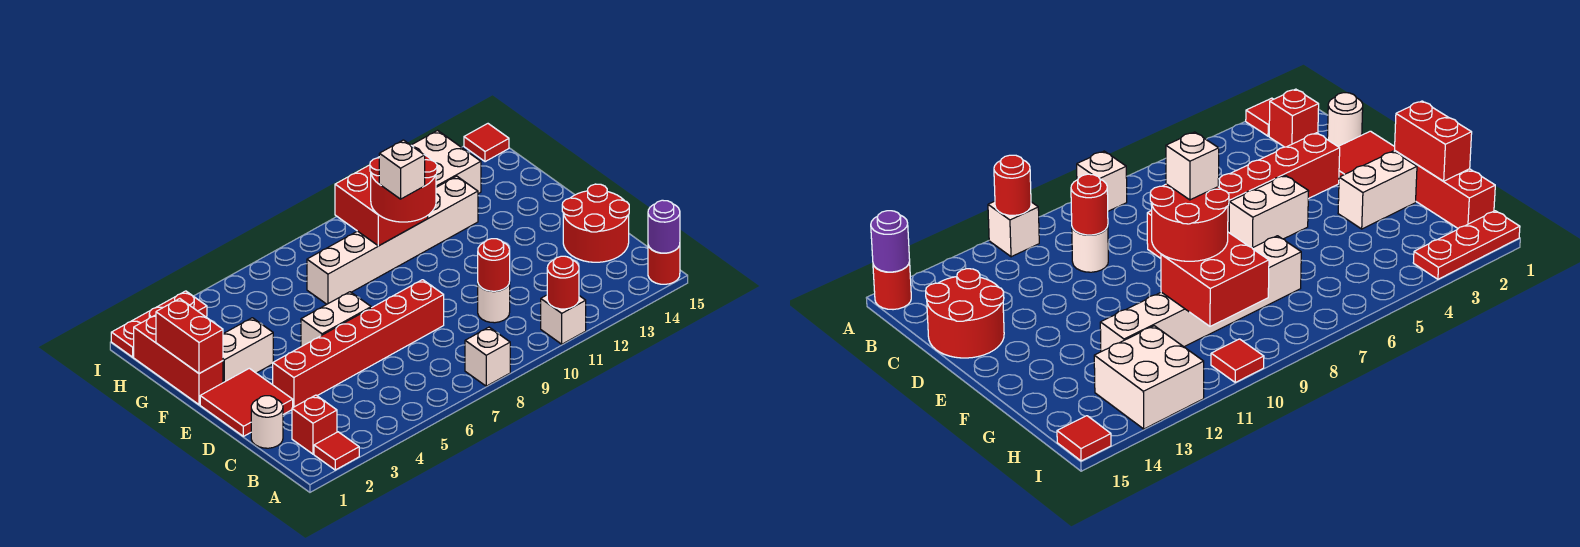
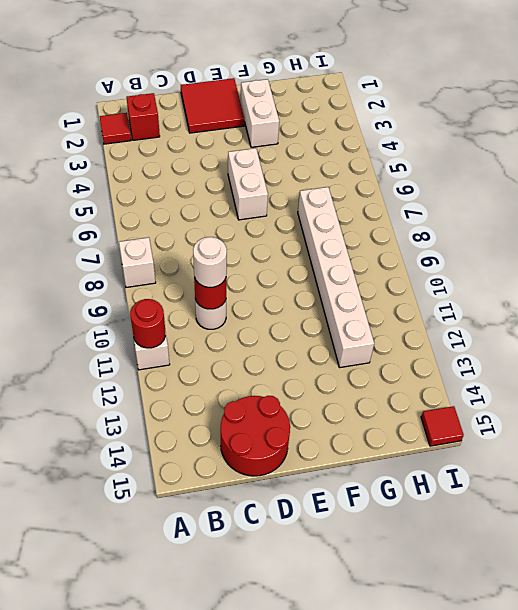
white 1x1 round brick [193,237,227,287] -> white 1x1 round brick moved to [251,396,283,448]
none -> red 1x1 round brick [648,245,680,284]
none -> red 1x6 brick [273,280,444,407]
none -> red 1x3 brick [134,315,223,405]

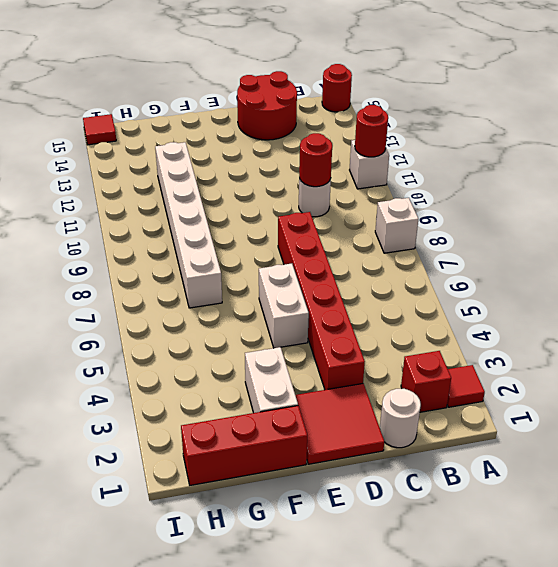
none -> white 2x2 brick [411,131,481,194]
none -> red 1x3 plate [111,291,207,357]
none -> red 1x1 tile [1211,339,1264,382]

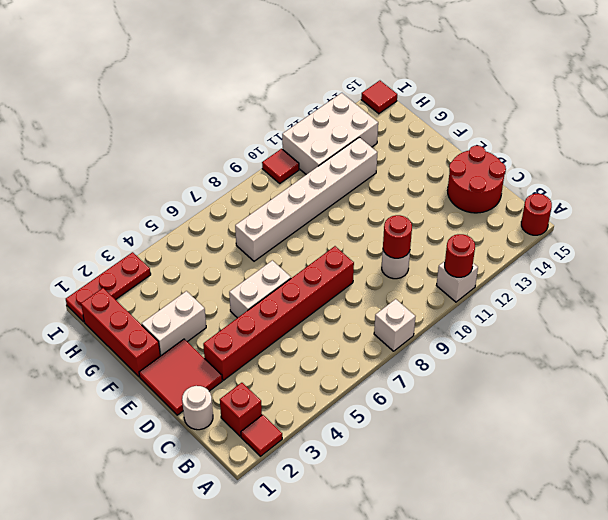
white 2x3 brick [282,93,378,175] -> white 2x2 brick [411,131,481,194]
none -> purple 1x1 round brick [648,200,680,253]
none -> red 1x2 brick [156,299,223,374]
none -> red 2x2 brick [335,165,428,246]

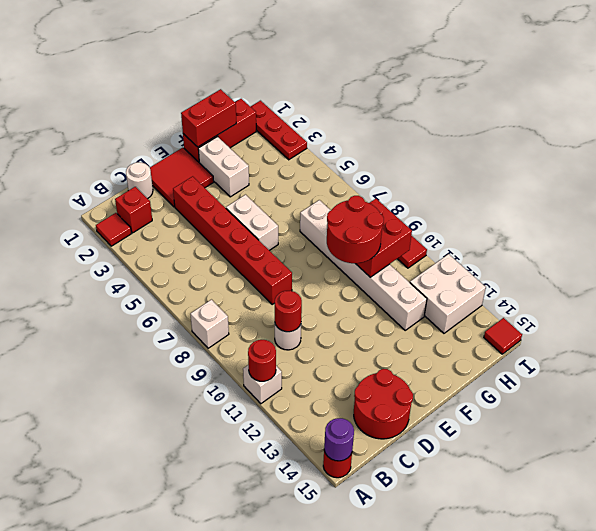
none -> white 1x1 brick [379,140,425,199]

